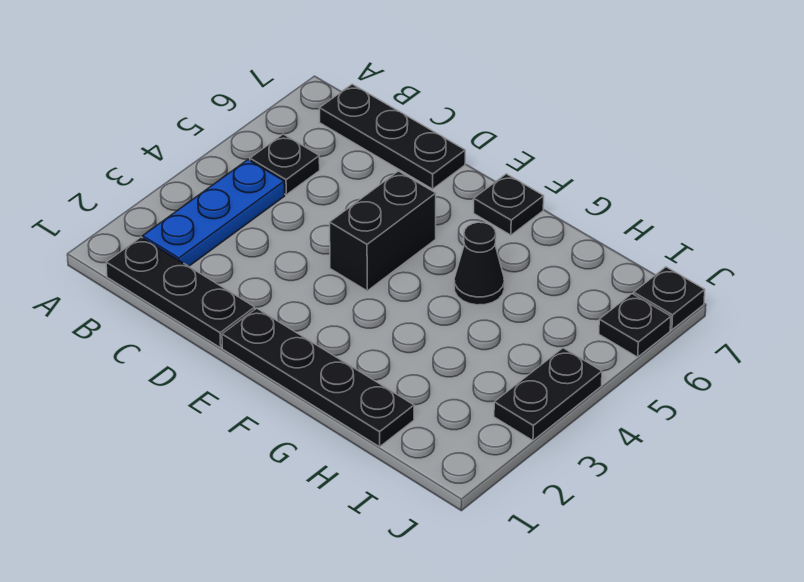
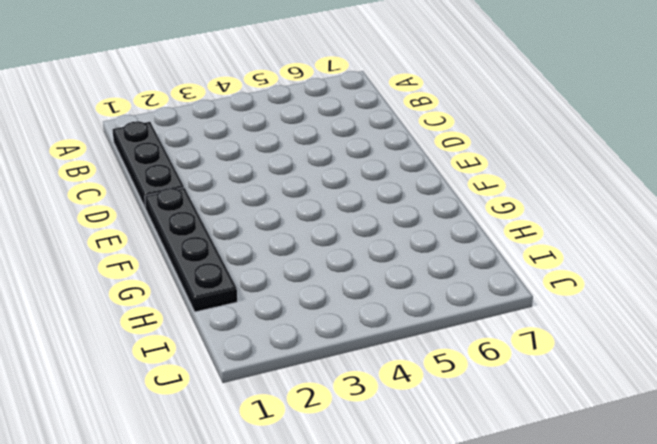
none -> blue 1x3 plate [143,159,285,266]
none -> black 1x1 plate [250,134,320,195]

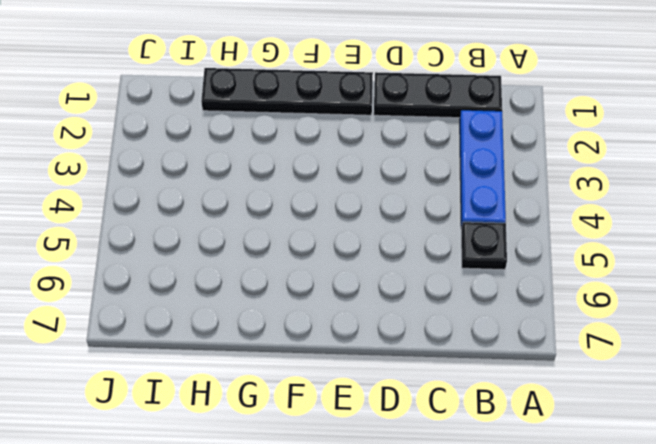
none -> black 1x3 plate [319,84,465,189]
none -> black 1x2 brick [330,171,436,291]

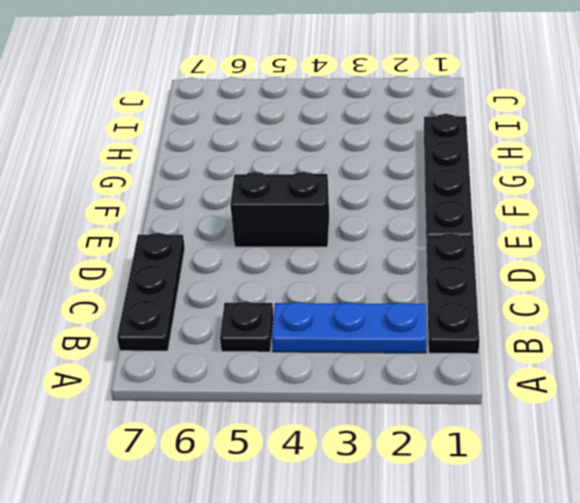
none -> black 1x1 plate [474,174,544,235]
none -> black 1x1 cone [454,222,504,305]

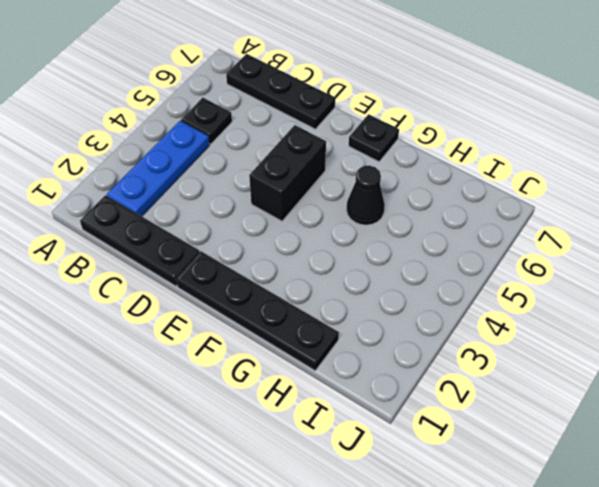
none -> black 1x2 plate [494,348,602,440]
none -> black 1x1 plate [599,294,671,357]

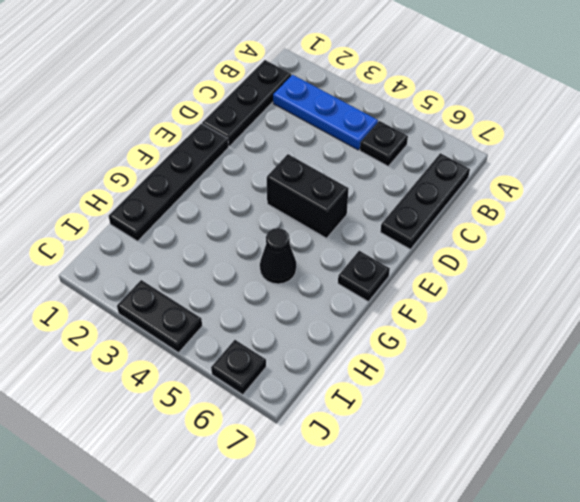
none -> black 1x1 plate [634,267,705,330]

